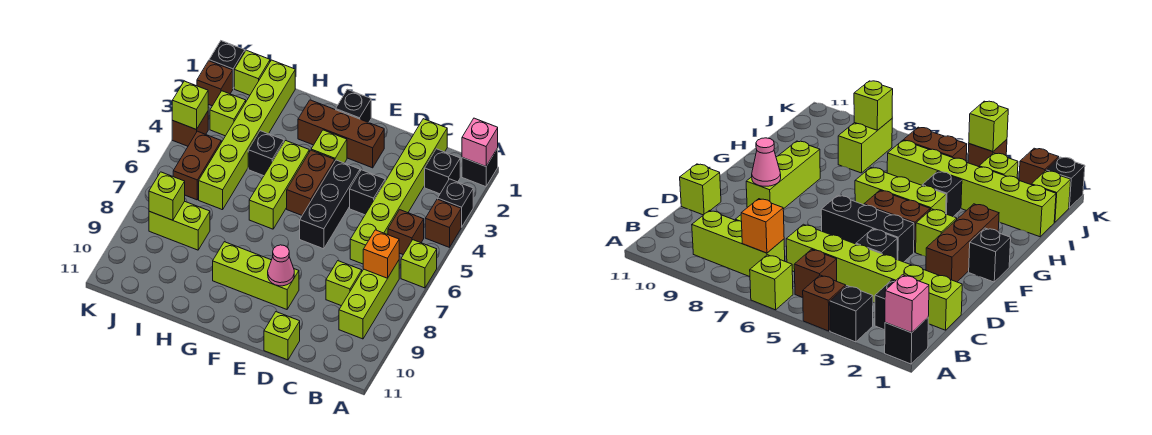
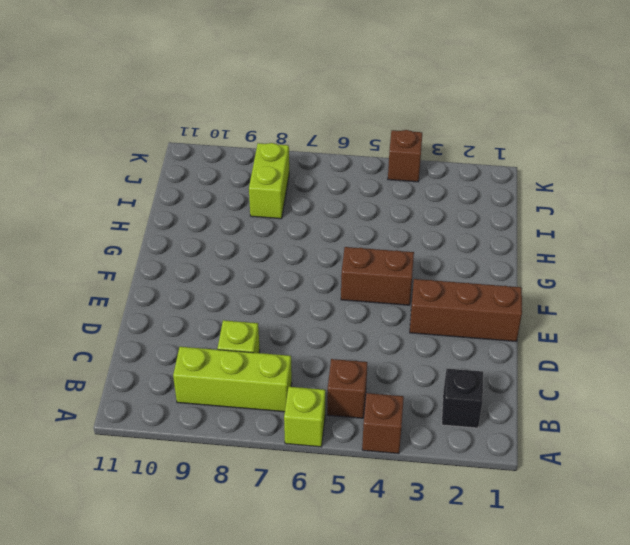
brown 1x3 brick [410,279,522,341] -> brown 1x3 brick turned to [298,100,384,168]
none -> black 1x1 brick [462,148,498,187]
none -> black 1x1 brick [438,179,473,227]
none -> lime 1x6 brick [350,119,447,264]
none -> black 1x1 brick [350,170,385,215]

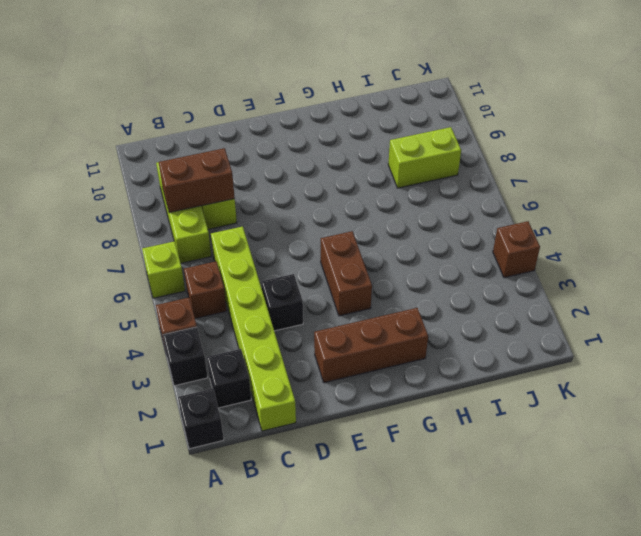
brown 1x2 brick [159,148,235,213] -> brown 1x2 brick turned to [173,131,221,200]
none -> lime 1x1 brick [264,312,300,360]
none -> black 1x3 brick [300,160,360,249]
none -> lime 1x3 brick [213,242,299,309]
none -> black 1x1 brick [336,89,371,123]

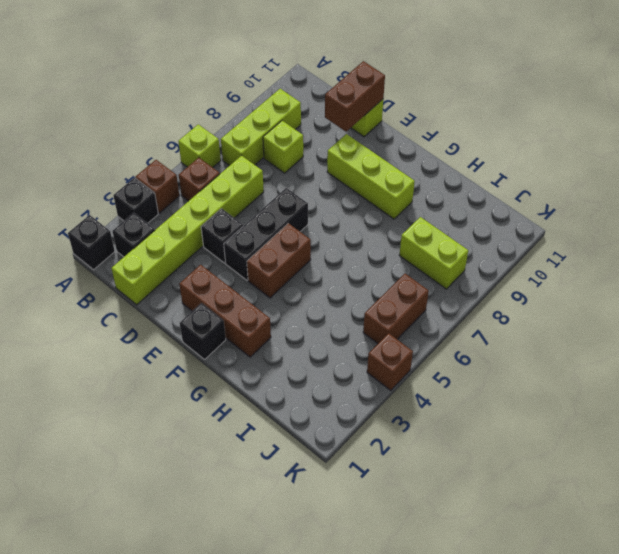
brown 1x2 brick [325,61,385,132] -> none
none -> lime 1x1 brick [311,130,347,163]
none -> lime 1x3 brick [249,141,309,229]
none -> black 1x1 brick [248,131,284,176]
none -> lime 1x6 brick [199,60,295,210]

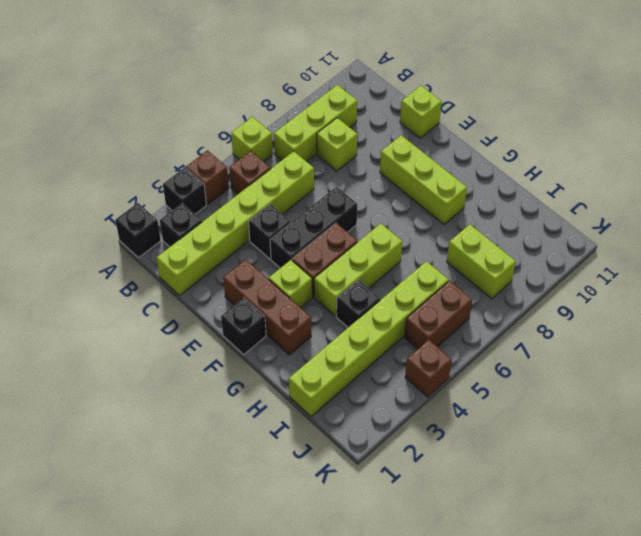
none -> lime 1x1 brick [234,50,270,95]
none -> lime 1x1 brick [210,91,246,136]
none -> black 1x1 brick [209,41,245,88]
none -> brown 1x1 brick [197,61,233,106]

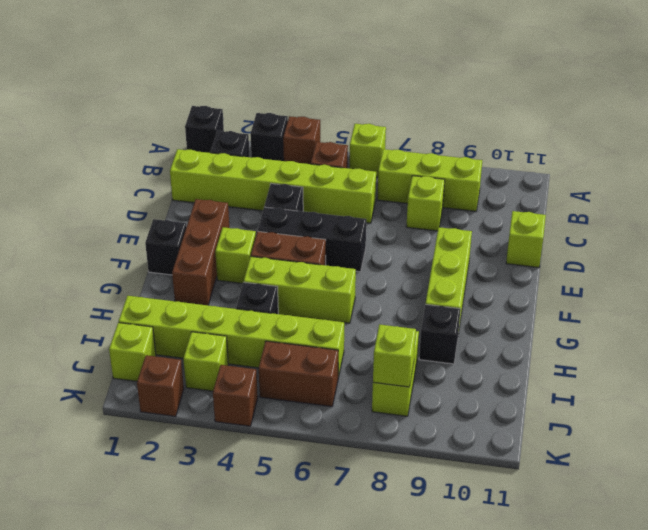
black 1x1 brick [419,304,460,364] -> black 1x1 brick moved to [209,41,245,88]
none -> pink 1x1 brick [462,118,498,167]
none -> orange 1x1 brick [363,230,399,278]
none -> pink 1x1 cone [268,245,294,286]
none -> lime 1x1 brick [172,81,208,130]

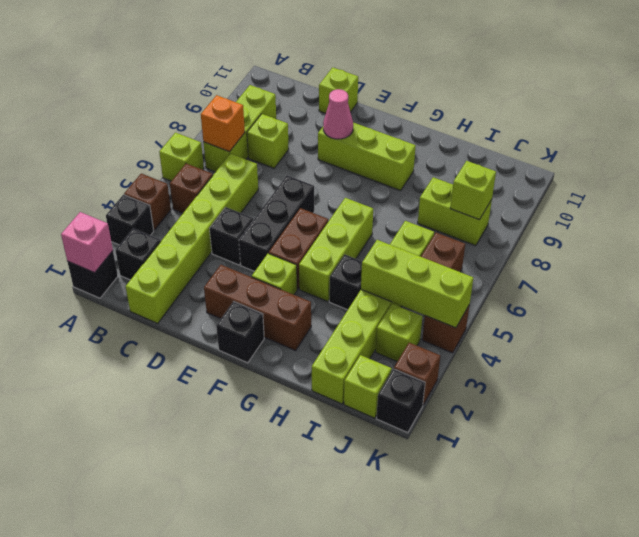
lime 1x3 brick [361,240,473,328] -> lime 1x1 brick [172,81,208,130]

